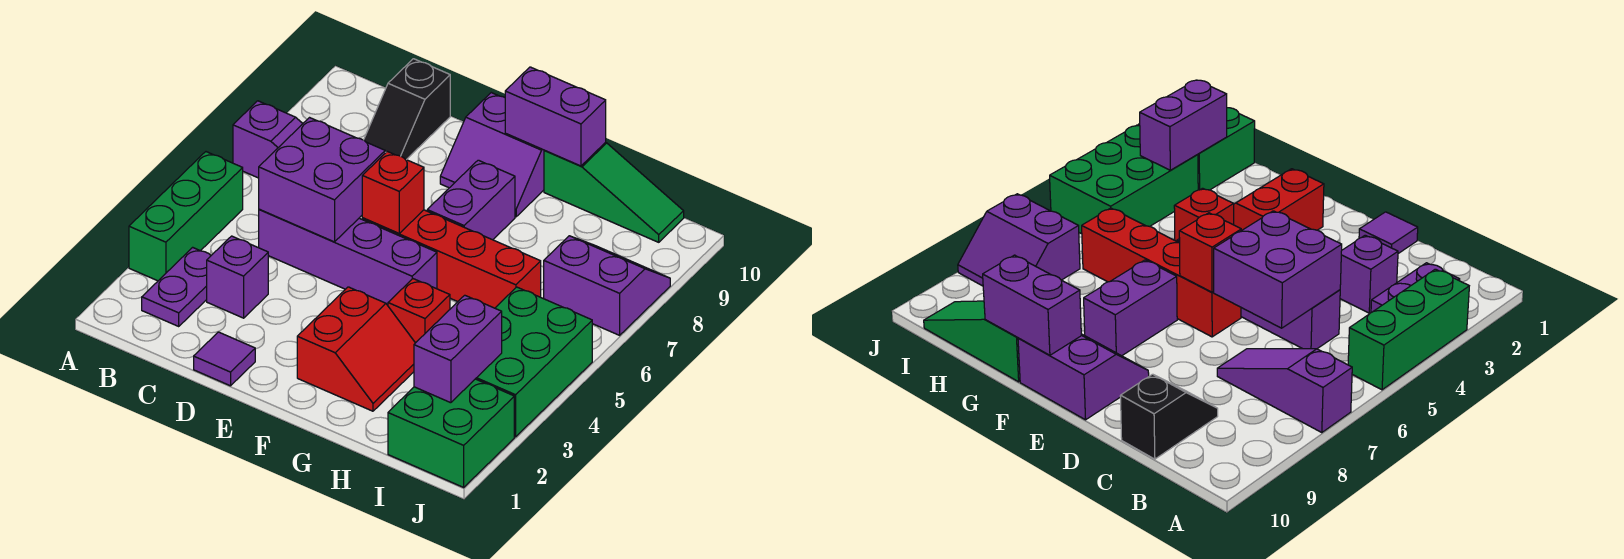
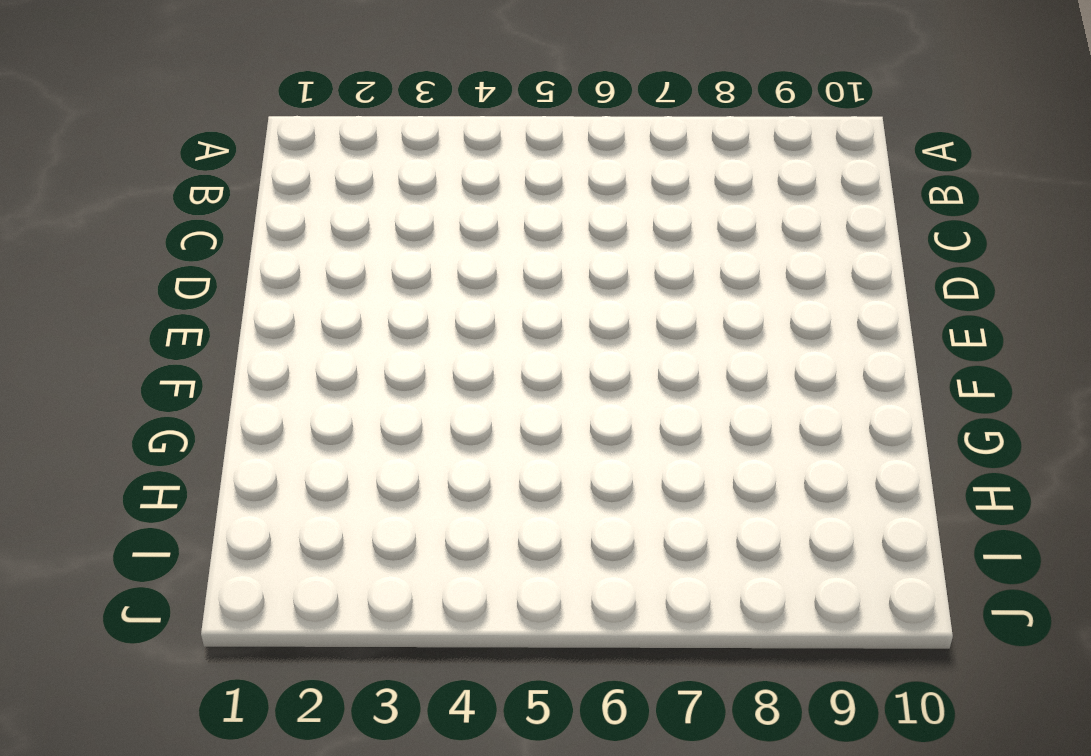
none -> green 1x3 brick [129,152,243,281]
none -> purple 1x3 slope [233,101,303,178]
none -> purple 1x2 plate [142,247,211,326]

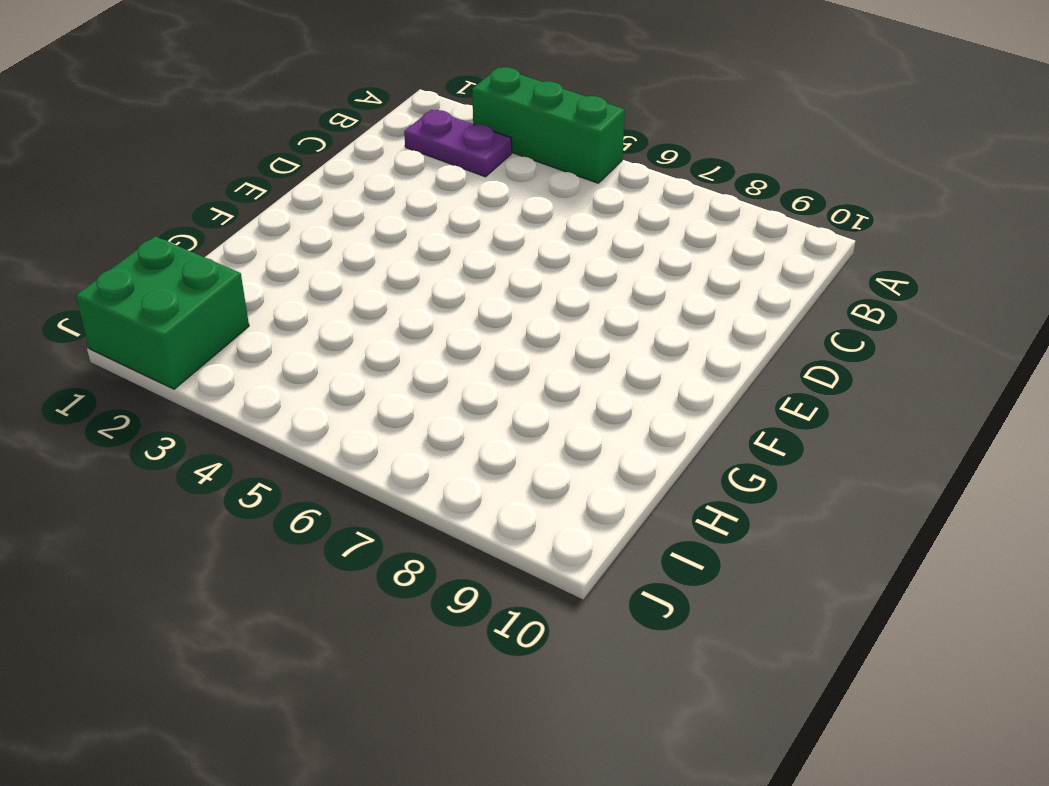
none -> purple 1x3 slope [233,101,303,178]
none -> purple 1x1 brick [207,236,268,318]
none -> purple 1x4 brick [259,209,437,305]

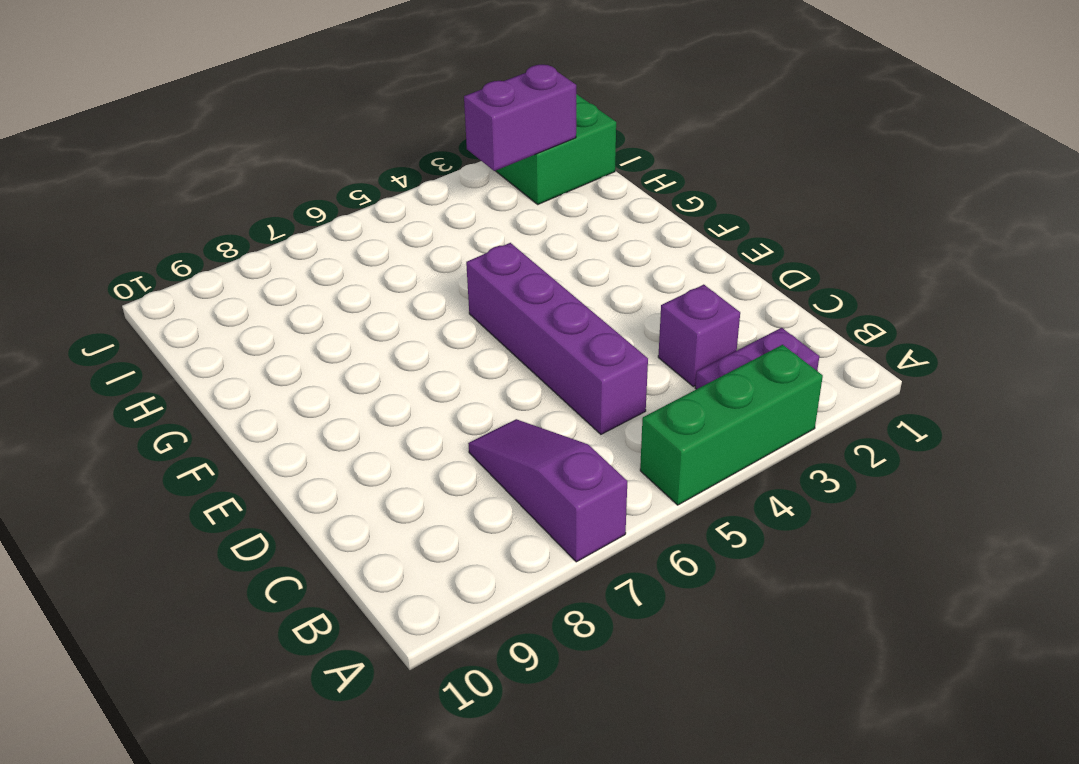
none -> black 1x2 slope [364,59,450,160]
none -> purple 1x1 tile [194,332,255,386]
none -> red 1x4 brick [362,210,541,308]

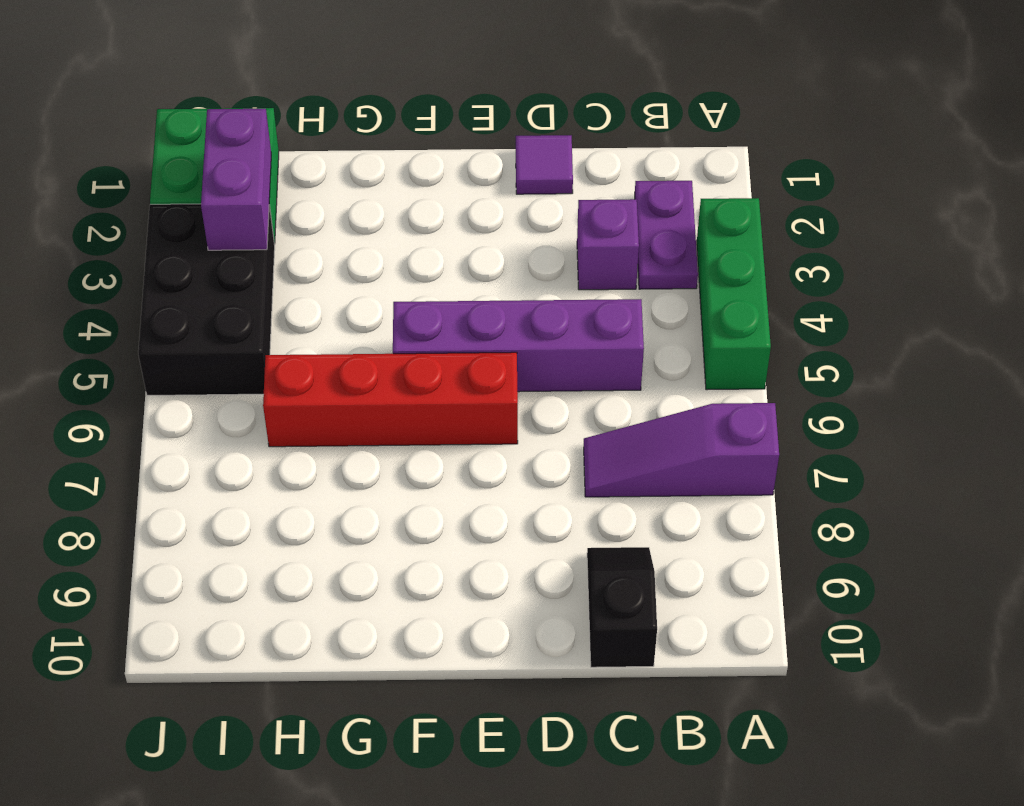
black 2x3 brick [138,204,275,395] -> green 2x3 brick [476,287,592,437]
none -> purple 2x2 slope [440,93,544,217]
none -> red 2x2 slope [297,287,415,411]
none -> purple 1x2 brick [427,160,515,240]

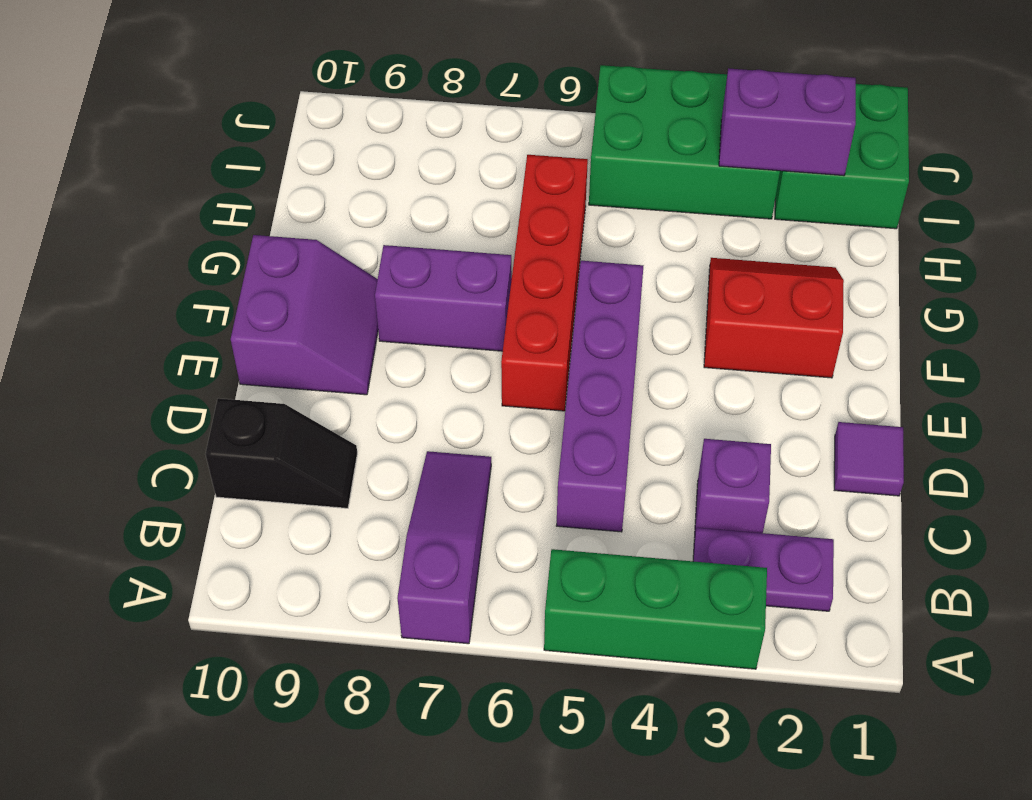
none -> red 1x1 brick [388,279,450,343]
none -> green 1x3 slope [544,142,684,242]
none -> purple 2x2 slope [544,236,670,335]

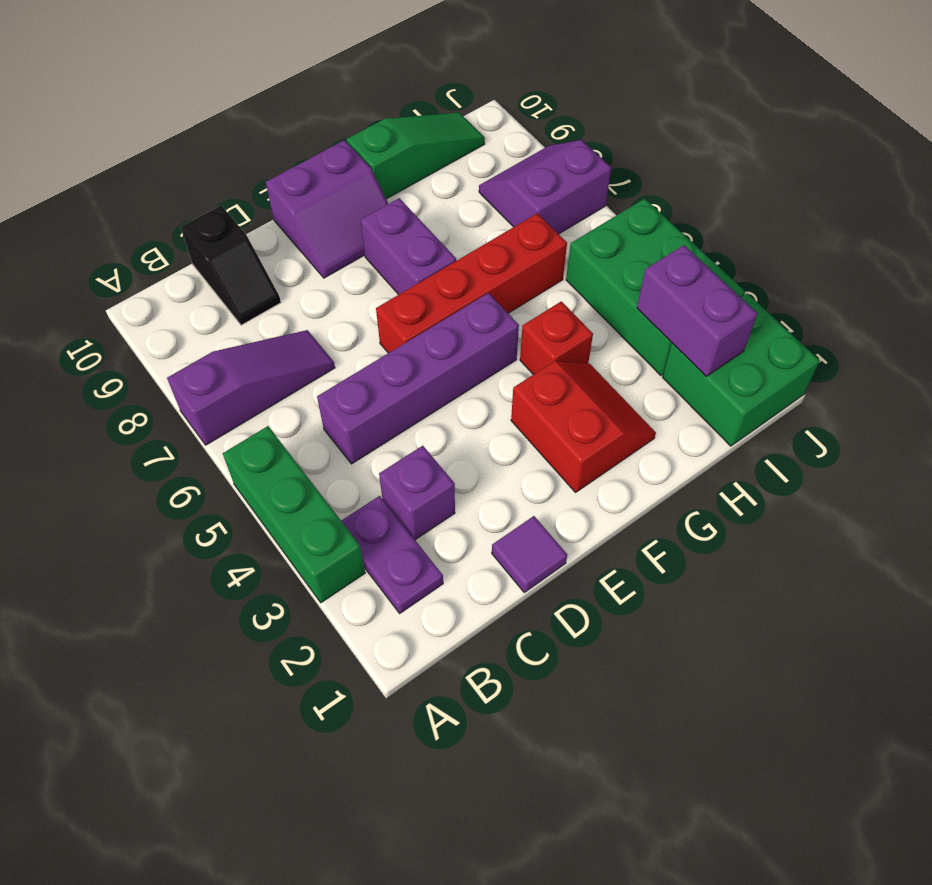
none -> purple 2x2 brick [259,118,385,242]
none -> red 1x1 brick [362,151,424,233]
none -> purple 1x2 brick [505,67,606,166]

